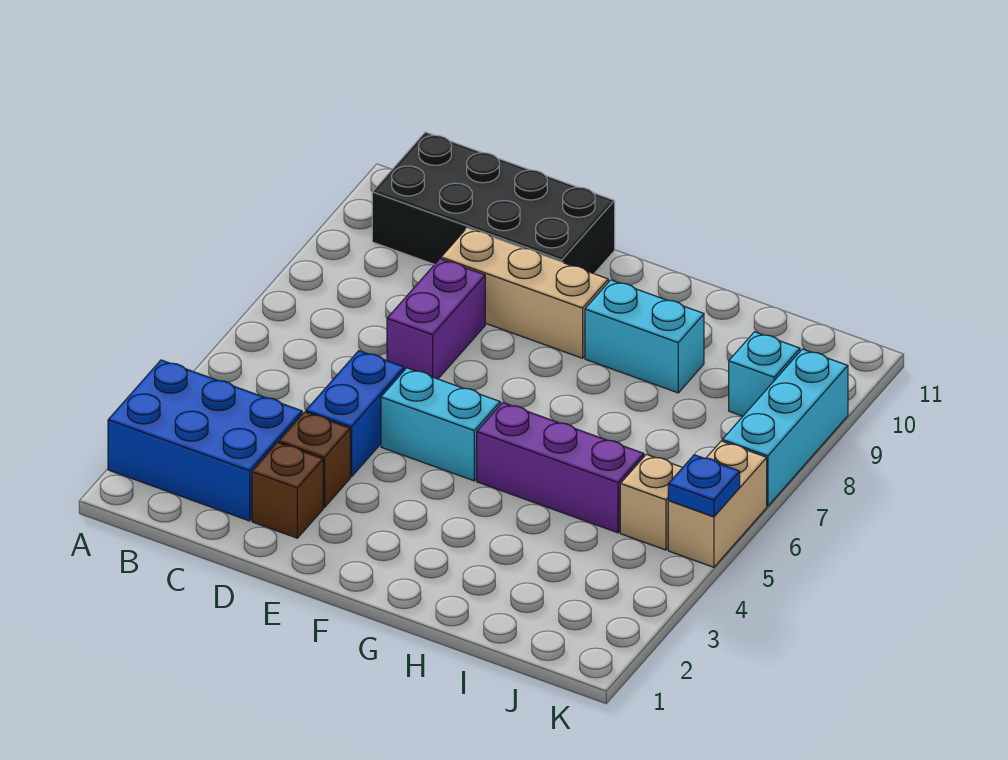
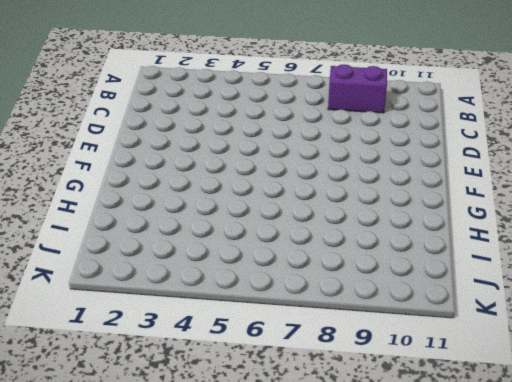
purple 1x2 brick [328,65,387,113] -> purple 1x2 brick moved to [387,259,485,379]
none -> blue 2x3 brick [108,360,302,521]
none -> black 2x4 brick [372,132,615,274]
none -> brown 1x1 brick [252,443,323,538]

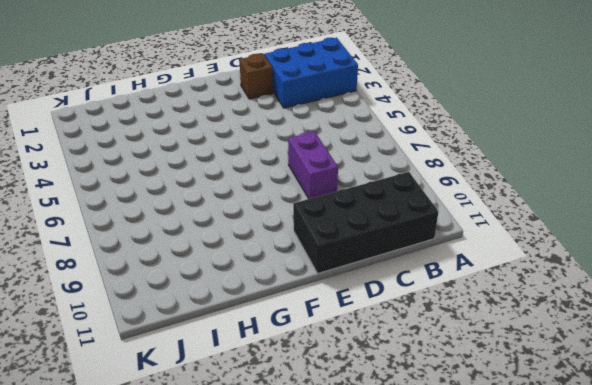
none -> brown 1x1 brick [279,412,350,508]
none -> blue 1x2 brick [306,351,404,477]
none -> tan 1x3 brick [441,228,608,358]

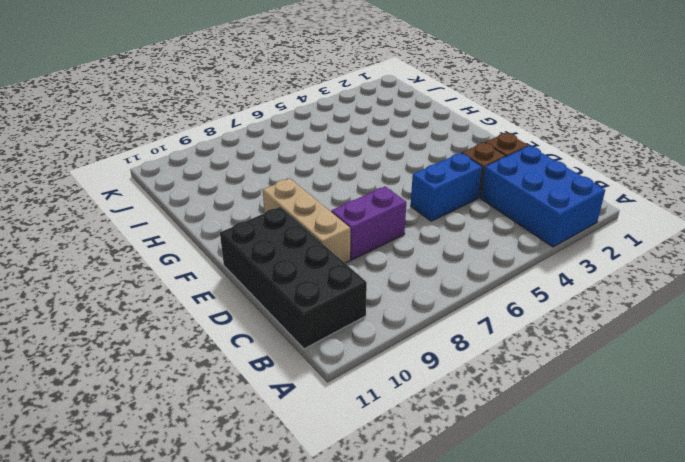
none -> cyan 1x2 brick [381,368,500,481]
none -> purple 1x3 brick [477,403,644,533]
none -> cyan 1x2 brick [585,280,704,393]

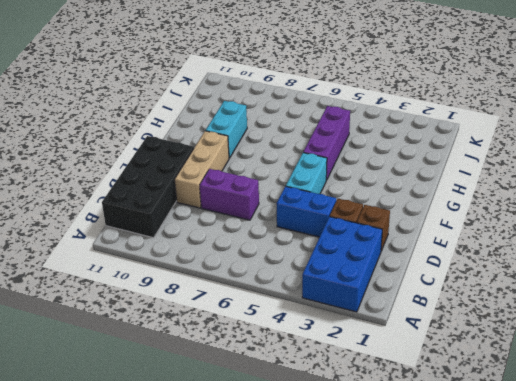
none -> tan 1x1 brick [620,454,683,550]
none -> cyan 1x1 brick [729,332,800,416]
none -> tan 1x2 brick [668,441,767,567]

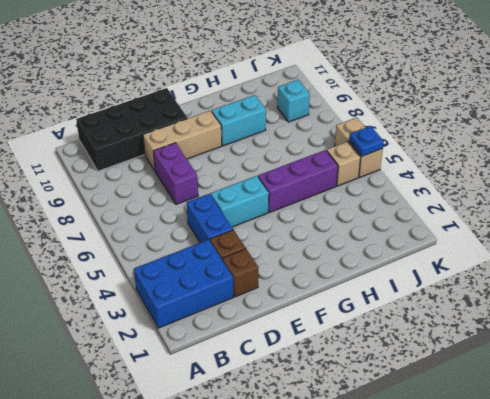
none -> cyan 1x3 brick [722,349,848,506]

